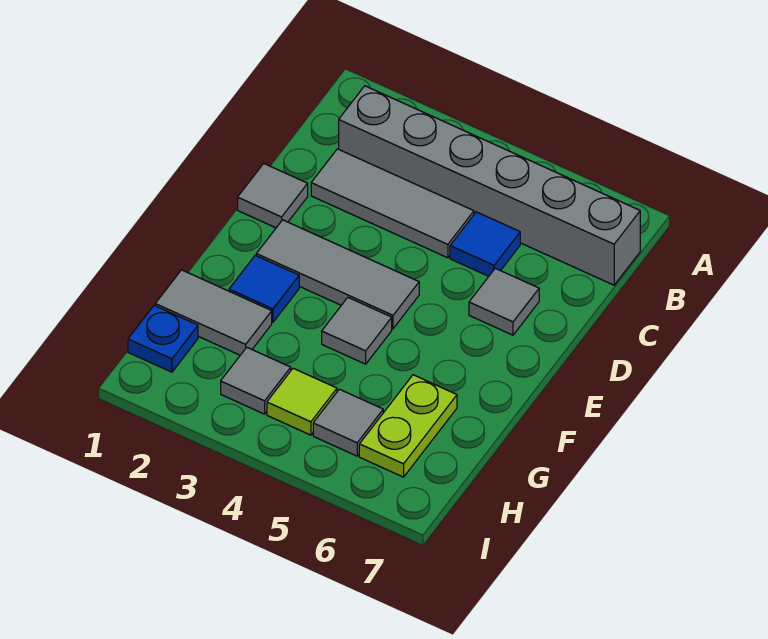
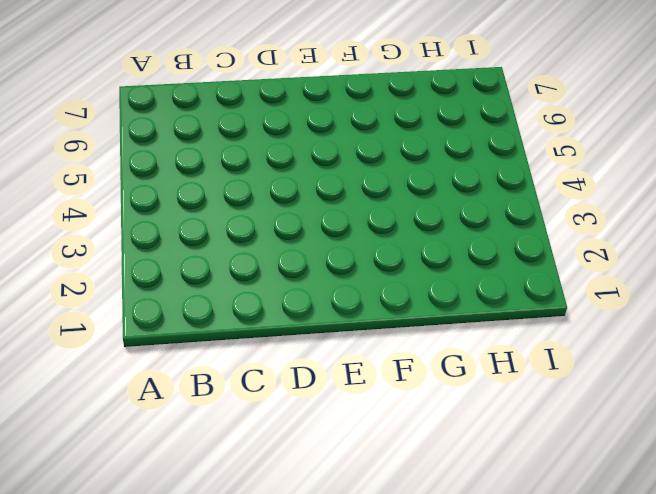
none -> grey 1x6 brick [339,86,640,285]
none -> grey 1x3 tile [311,149,474,258]
none -> blue 1x1 tile [450,212,520,276]

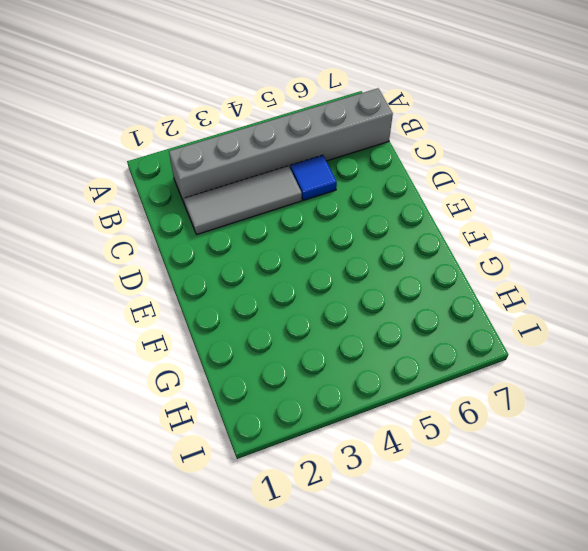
none -> grey 1x1 tile [238,164,308,228]
none -> grey 1x1 tile [469,268,539,335]
none -> grey 1x3 tile [256,220,419,329]

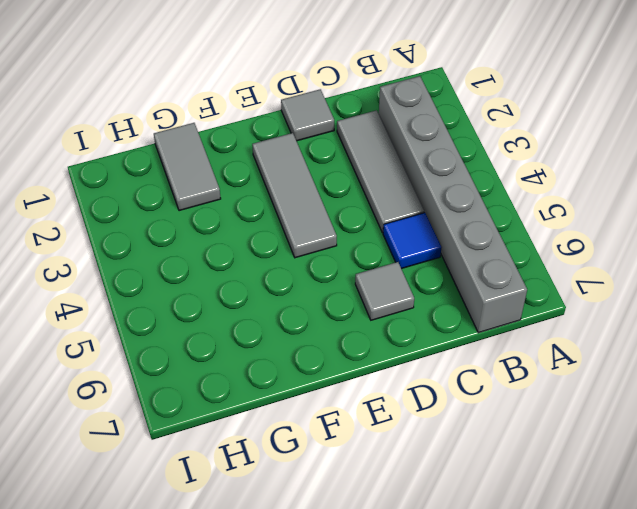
none -> blue 1x1 tile [229,255,299,322]
none -> grey 1x1 tile [322,298,392,364]
none -> lime 1x2 plate [359,375,457,477]

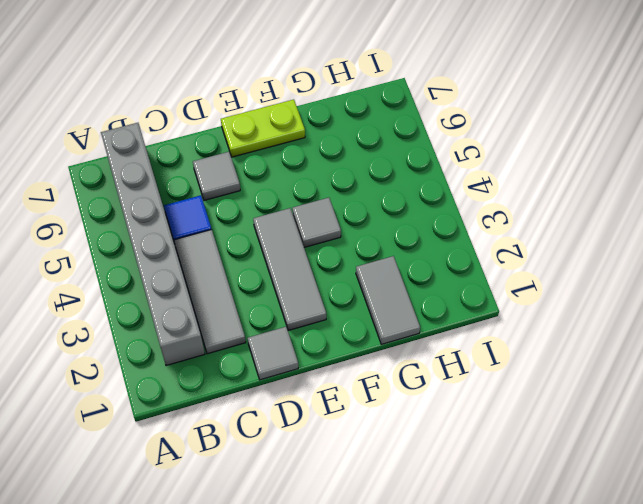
lime 1x2 plate [221,100,305,157] -> lime 1x2 plate moved to [359,375,457,477]
none -> blue 1x1 tile [229,255,299,322]
none -> blue 1x1 plate [128,305,198,372]
none -> grey 1x1 tile [221,347,291,414]

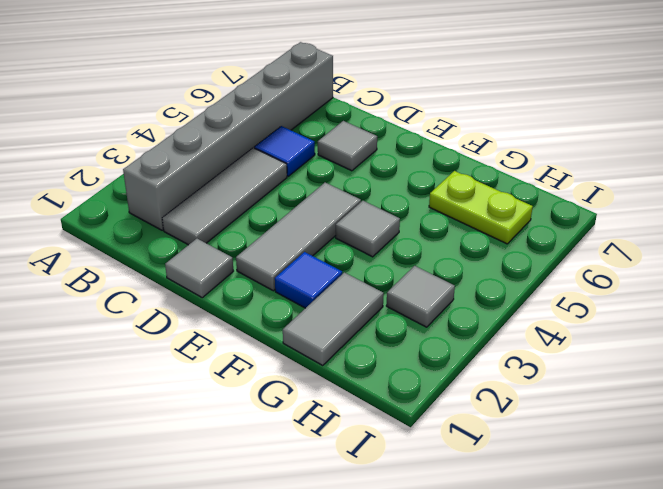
none -> blue 1x1 plate [128,305,198,372]
none -> lime 1x1 tile [267,368,337,435]
none -> grey 1x1 tile [313,389,383,456]

